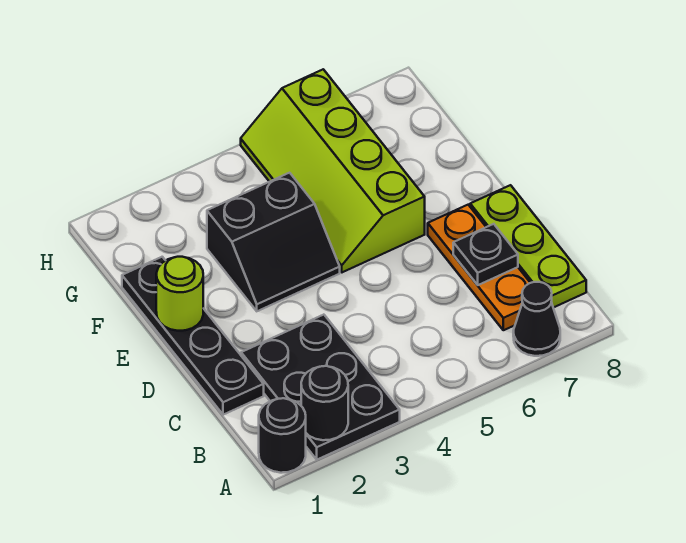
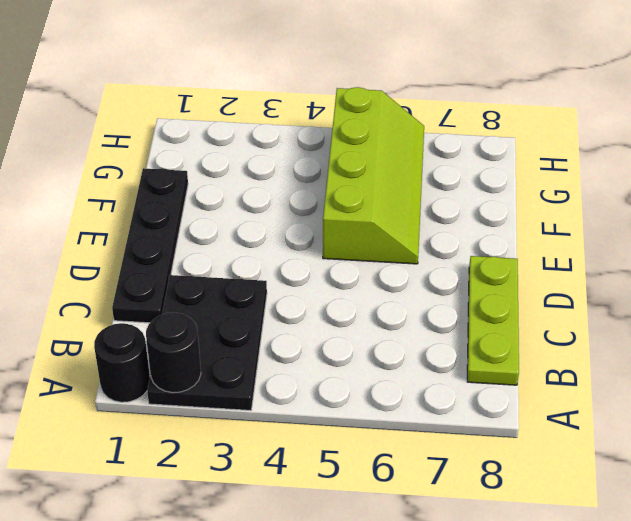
lime 2x4 slope [323,87,424,264] -> lime 2x4 slope turned to [241,69,425,272]
none -> black 1x1 cone [513,282,560,356]
none -> orange 1x3 plate [428,205,530,330]

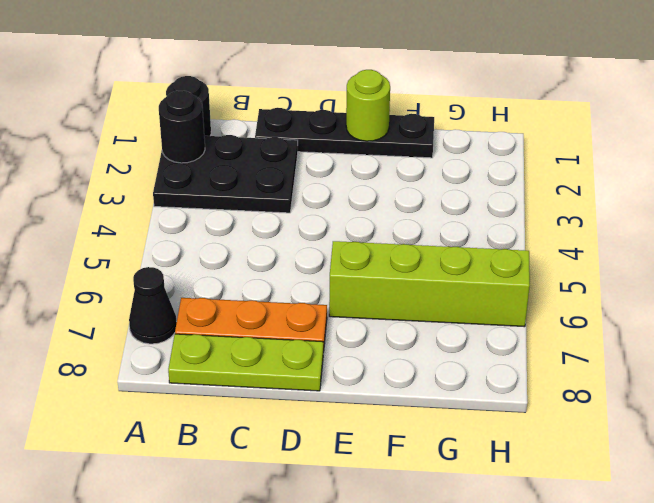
none -> black 2x2 slope [207,173,340,311]
none -> black 1x1 plate [453,224,518,285]

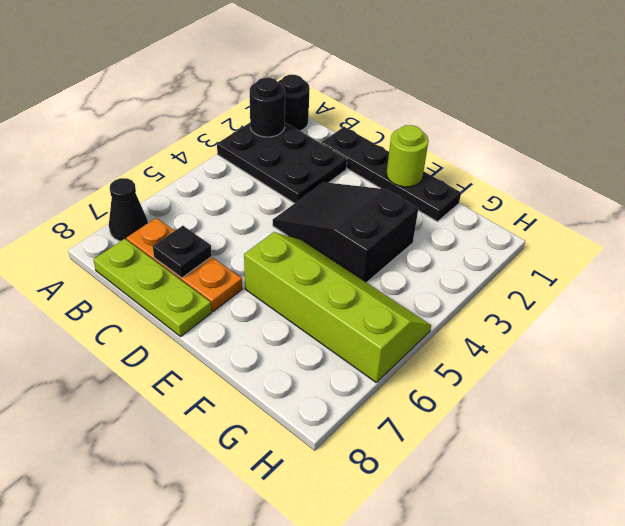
black 2x3 slope [273,182,418,283] -> black 2x2 slope [207,173,340,311]

